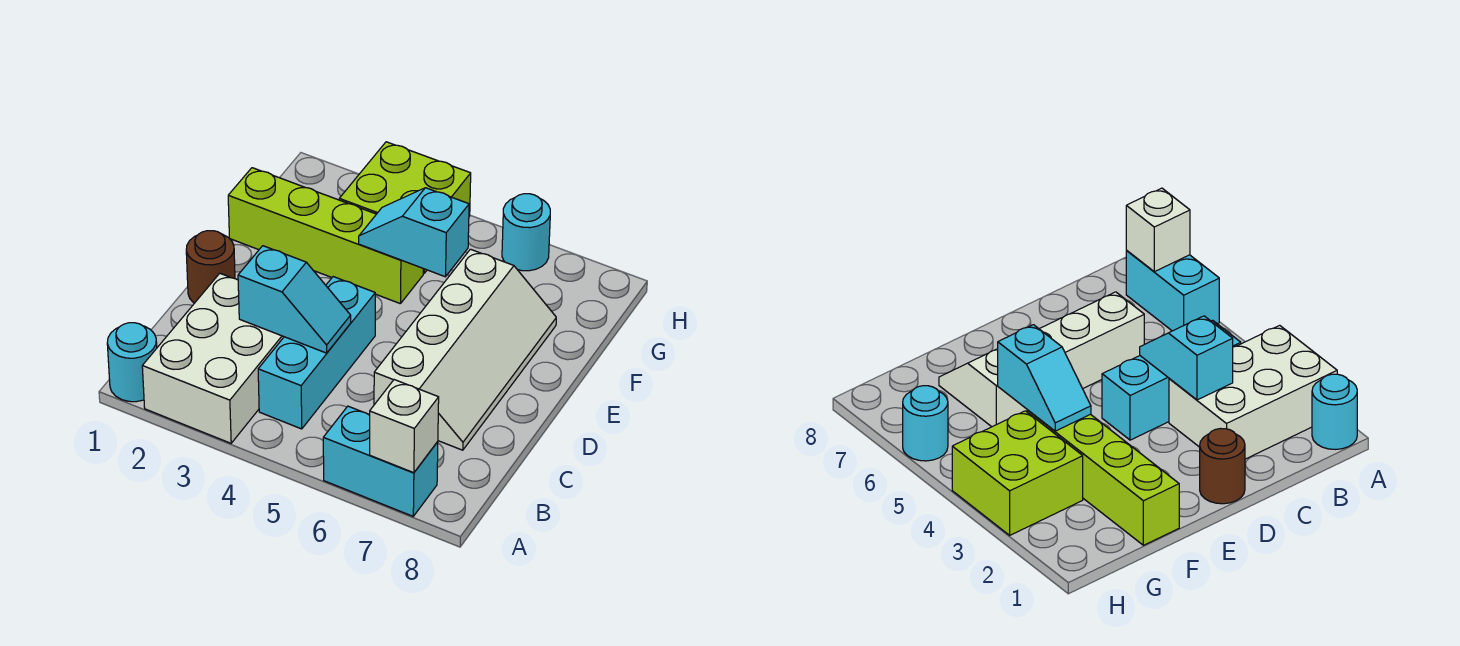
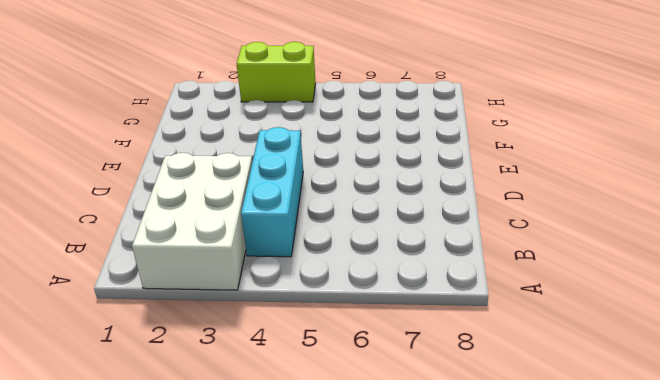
lime 1x2 brick [237,42,316,102] -> lime 2x2 brick [339,142,471,273]
none -> cyan 1x1 round brick [107,323,157,402]
none -> cyan 1x2 brick [323,406,438,516]
none -> white 2x4 slope [374,249,556,450]

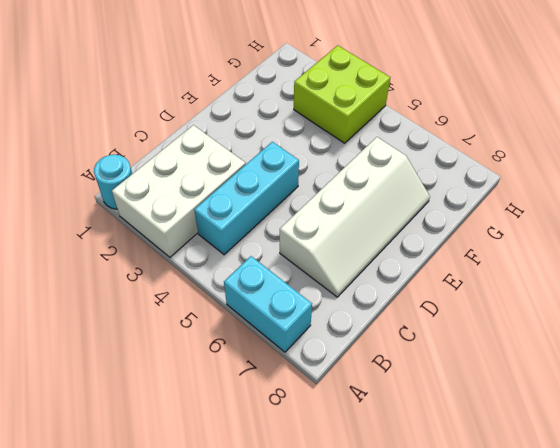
none -> brown 1x1 round brick [186,231,235,303]
none -> lime 1x4 brick [228,168,423,304]
none -> cyan 1x1 round brick [502,194,550,271]

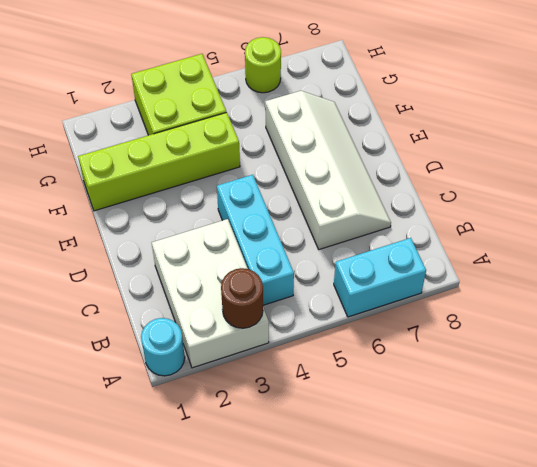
brown 1x1 round brick [221,268,263,328] -> brown 1x1 round brick moved to [186,231,235,303]
lime 1x1 round brick [245,37,281,93] -> cyan 1x1 round brick [502,194,550,271]
none -> white 1x1 brick [370,380,439,473]
none -> cyan 1x2 slope [238,246,351,353]
none -> cyan 1x2 slope [359,188,469,277]

